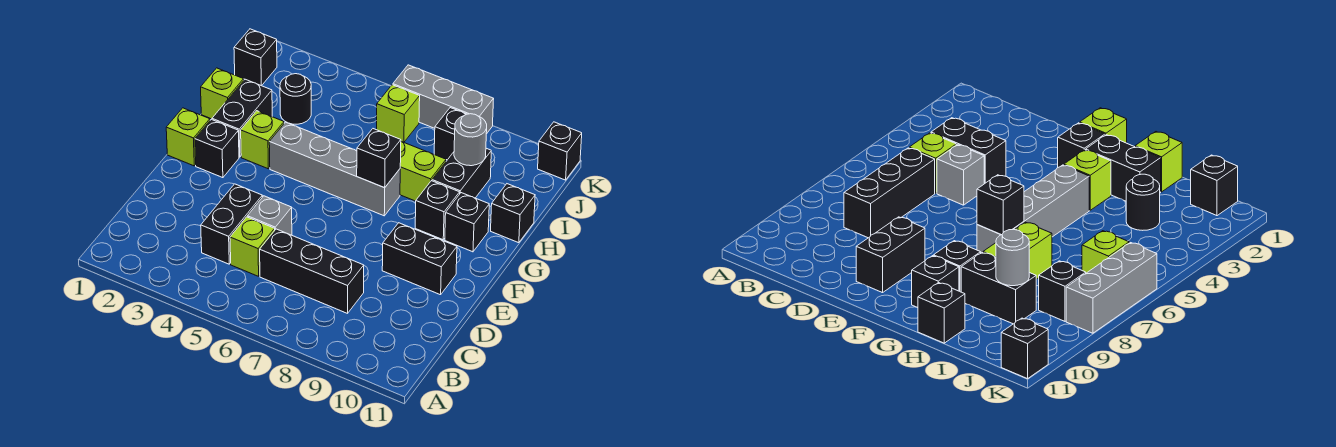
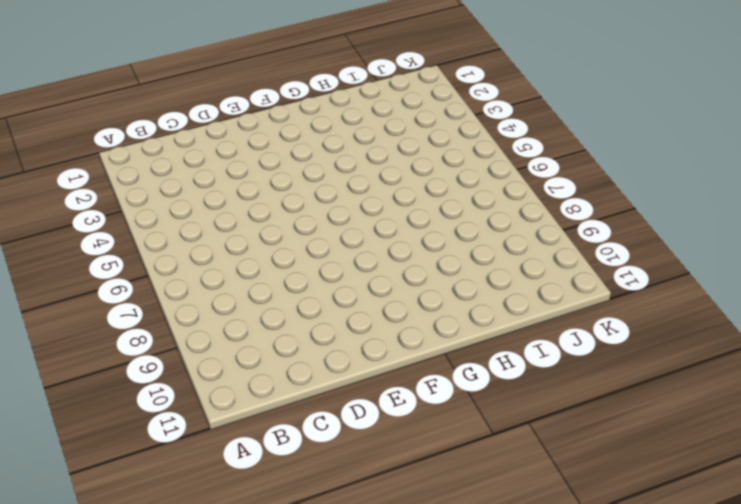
none -> black 1x2 brick [201,184,262,264]
none -> lime 1x1 brick [230,217,275,276]
none -> black 1x3 brick [260,229,364,313]

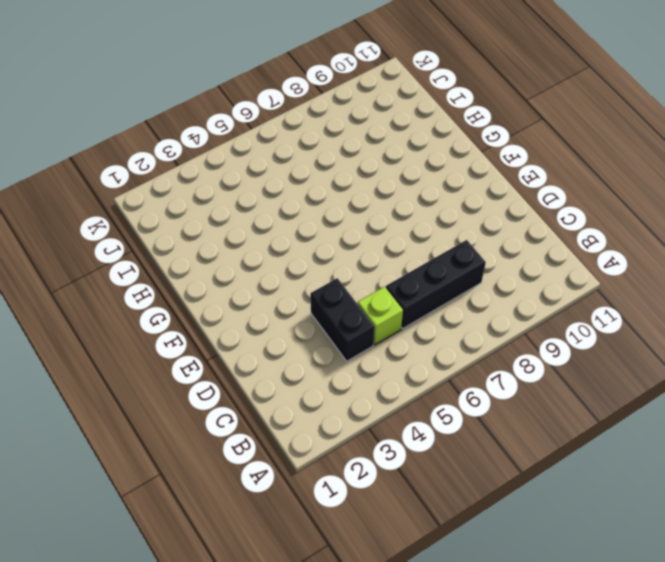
none -> grey 1x1 brick [247,196,292,235]
none -> black 1x2 brick [382,223,457,295]
none -> lime 1x1 brick [166,108,210,166]

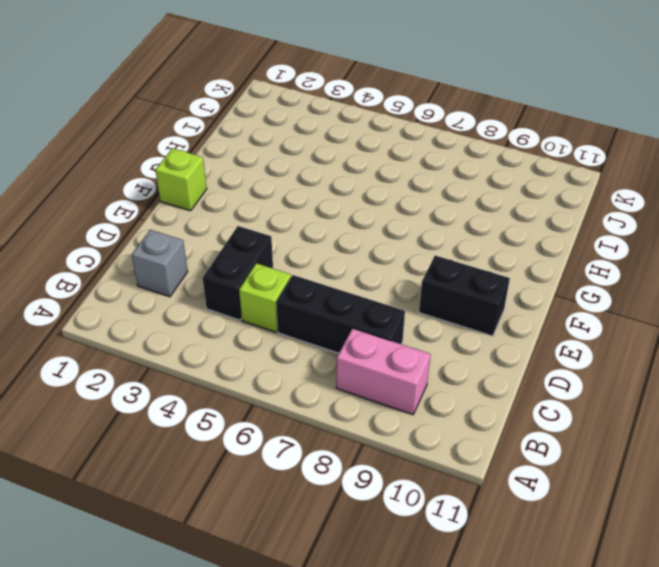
pink 1x2 brick [336,328,430,415] -> none
grey 1x1 brick [132,230,188,297] -> grey 1x1 brick moved to [247,196,292,235]
none -> black 1x1 brick [195,119,239,178]
none -> black 1x2 brick [212,79,272,157]
none -> lime 1x1 brick [241,111,284,169]

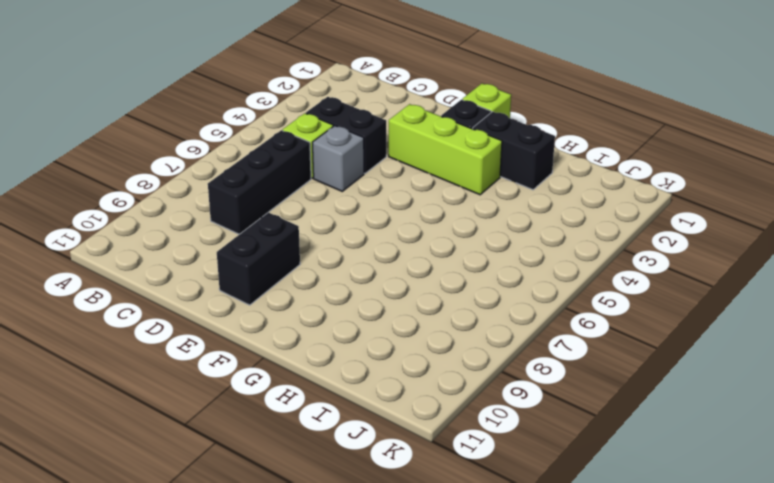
lime 1x3 brick [389,104,502,195] -> lime 1x1 brick [241,111,284,169]
none -> grey 1x4 brick [269,122,400,216]
none -> black 1x1 brick [415,181,460,240]
none -> black 1x1 brick [445,193,489,252]

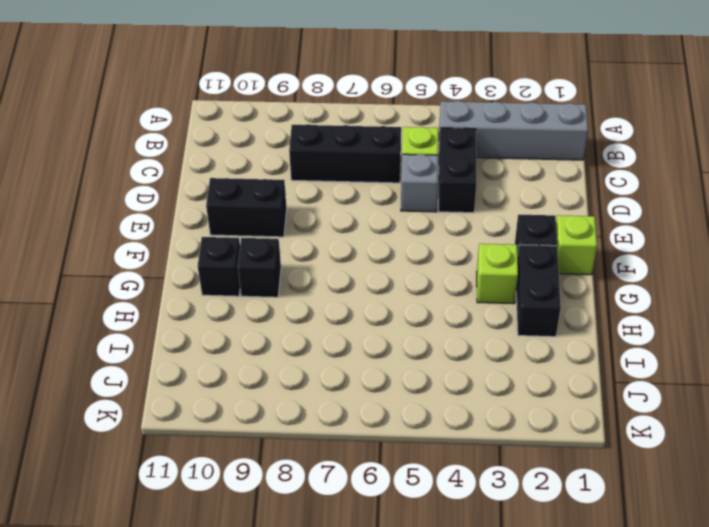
grey 1x4 brick [439,101,588,160] -> grey 1x4 brick moved to [269,122,400,216]
none -> lime 1x1 brick [201,68,244,119]
none -> lime 1x2 brick [400,142,446,201]
none -> black 1x2 brick [432,148,491,198]

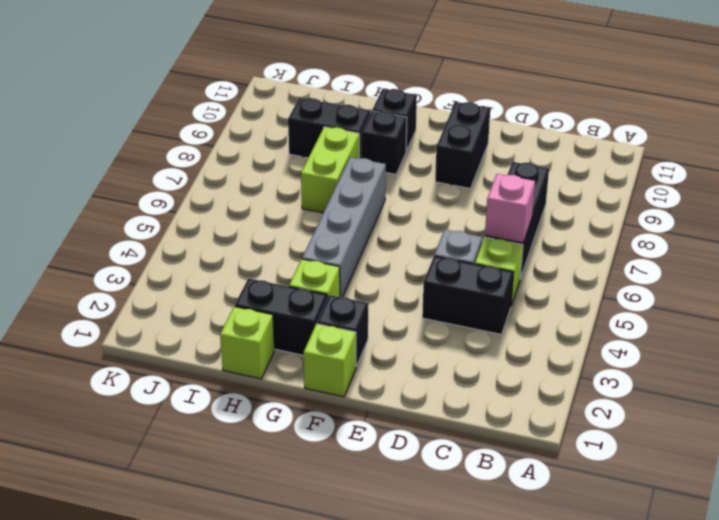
pink 1x1 brick [485,174,535,243] -> none
none -> black 1x1 brick [491,184,535,243]
none -> black 1x1 round brick [280,74,311,124]
none -> black 1x1 brick [234,29,277,86]

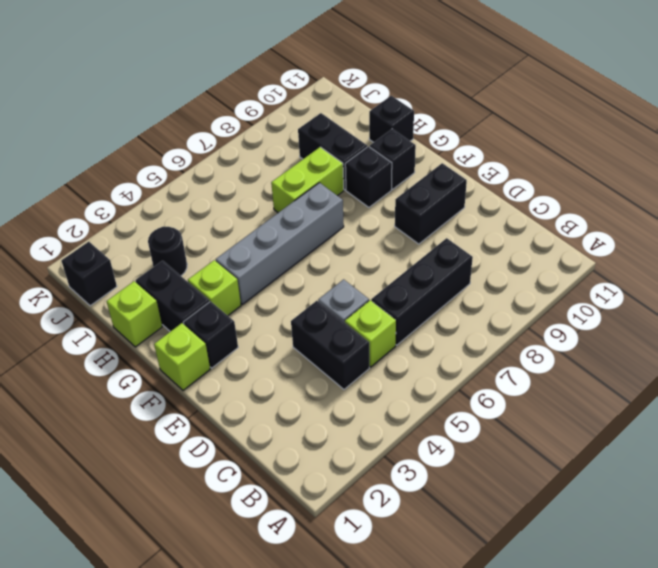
none -> lime 1x1 brick [377,85,420,142]
none -> black 1x1 brick [434,108,467,160]
none -> grey 1x3 brick [393,65,494,134]

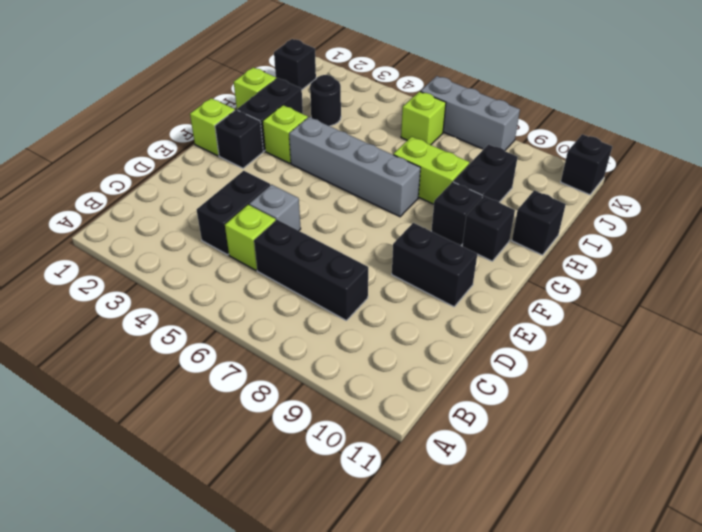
none -> black 1x1 brick [434,108,467,160]
none -> black 1x1 brick [357,129,401,188]
none -> grey 1x1 round brick [454,114,487,166]

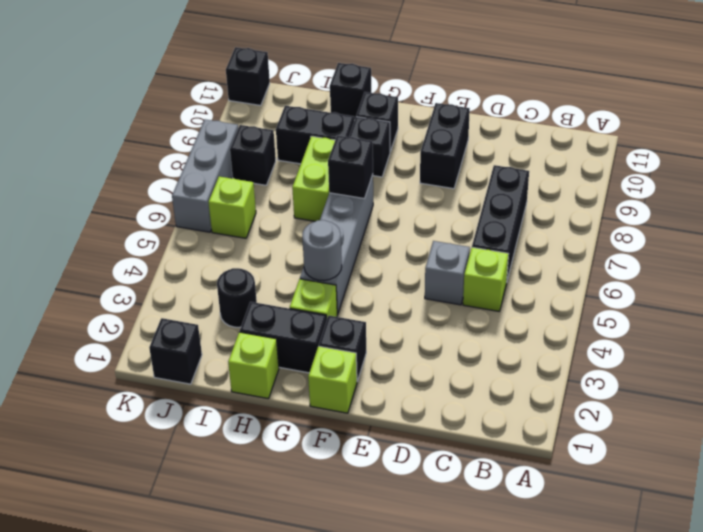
grey 1x1 round brick [302,220,342,281] -> grey 1x1 round brick moved to [454,114,487,166]
none -> black 1x2 brick [201,184,262,264]

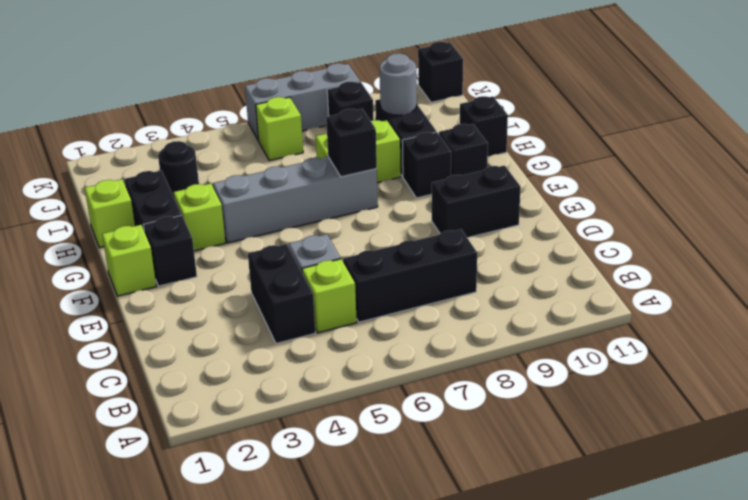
none -> black 1x1 brick [234,29,277,86]

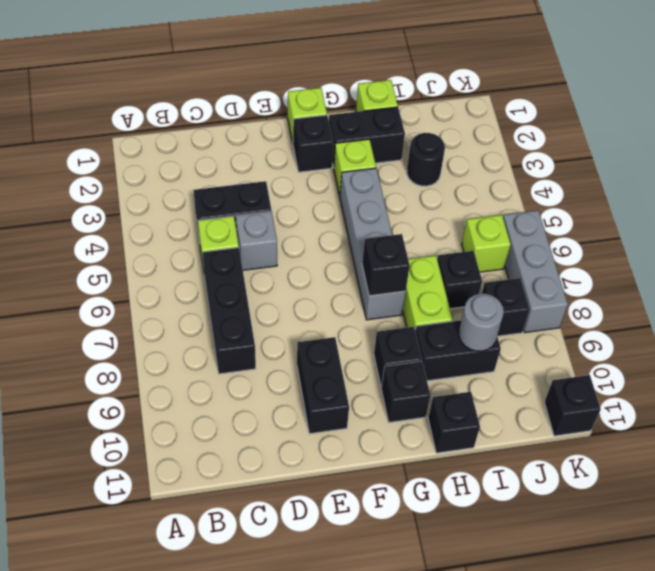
black 1x1 brick [437,251,482,309] -> black 1x1 brick moved to [234,29,277,86]

